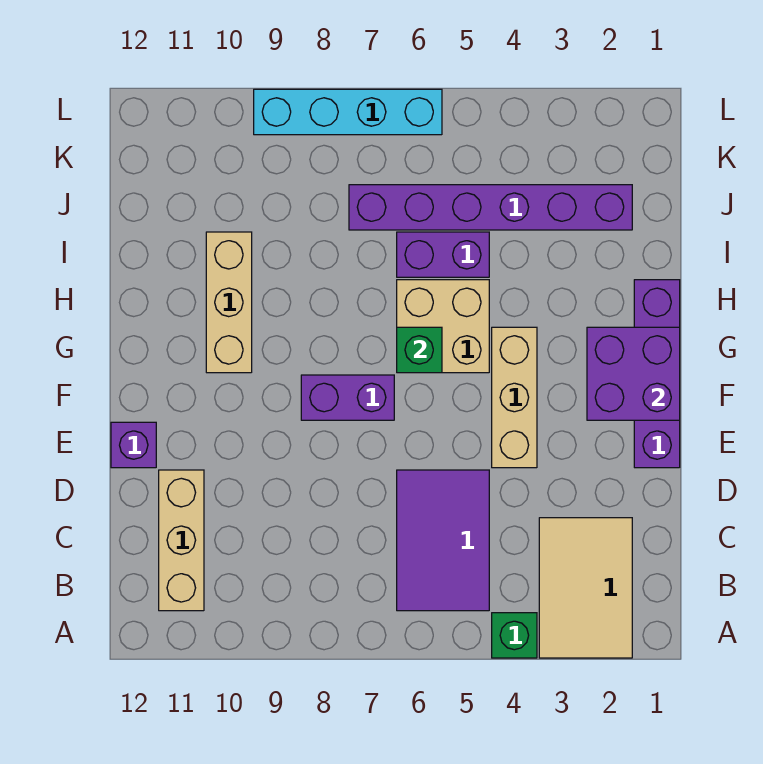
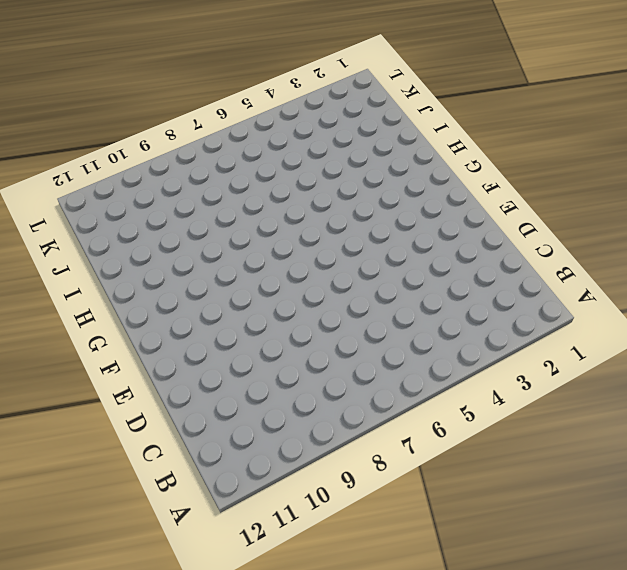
none -> tan 2x3 tile [539,518,632,658]
none -> green 1x1 brick [492,613,537,658]
none -> purple 2x3 tile [397,470,489,611]

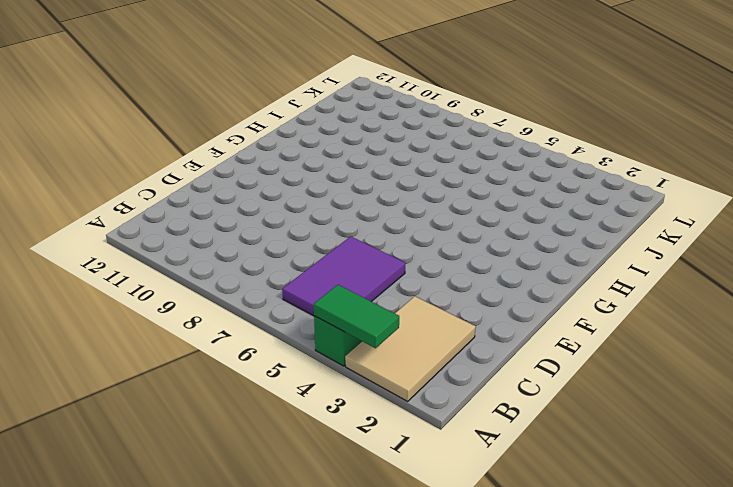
green 1x2 tile [314,285,399,348] -> none
none -> tan 1x3 brick [159,470,204,611]
none -> purple 1x4 brick [634,280,680,468]
none -> tan 1x3 brick [492,327,537,468]

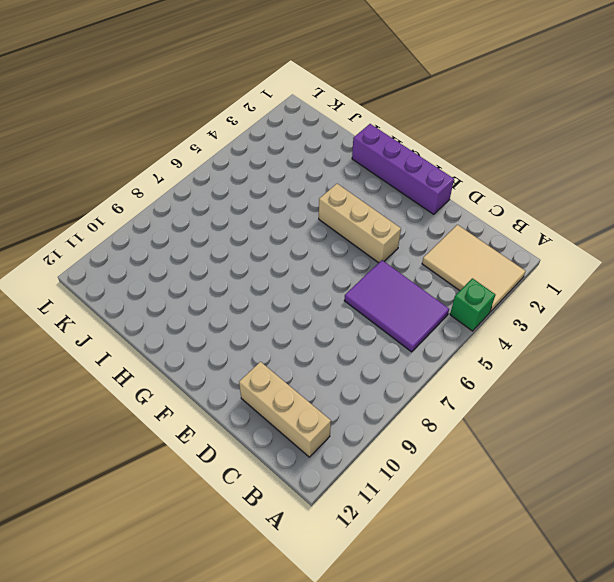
none -> purple 1x1 brick [111,422,156,468]
none -> purple 1x2 brick [301,375,394,420]
none -> tan 2x2 brick [397,280,489,373]

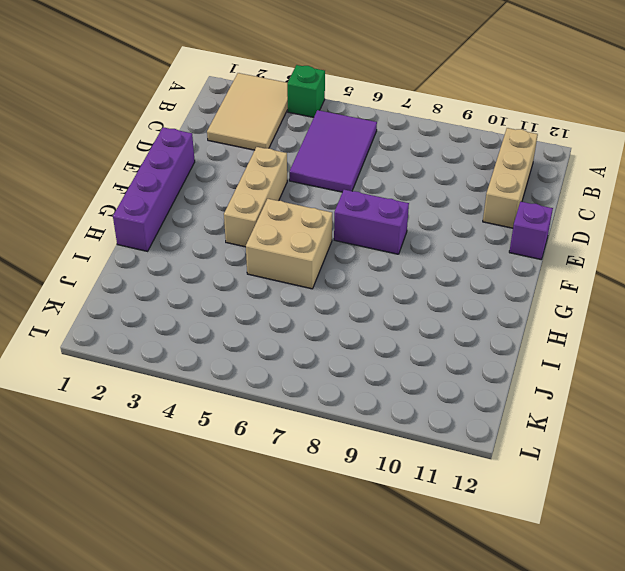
none -> tan 1x3 brick [206,232,252,373]
none -> purple 1x2 brick [397,232,489,277]
none -> purple 1x6 brick [349,185,632,230]

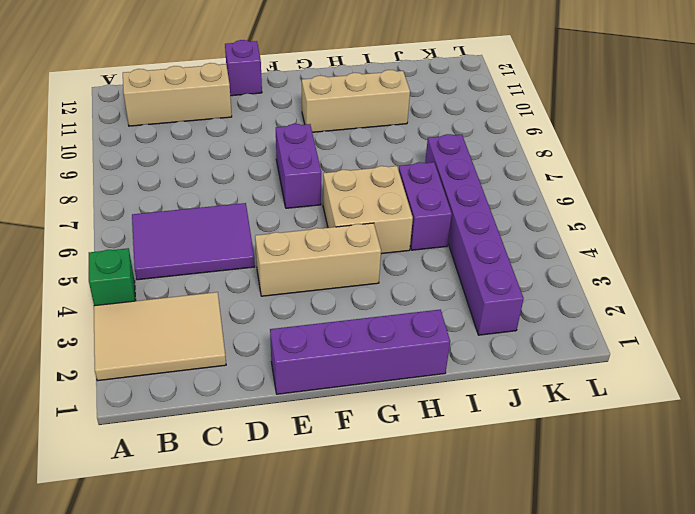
none -> cyan 1x4 brick [254,89,442,135]
none -> purple 2x2 brick [587,327,680,420]
none -> green 1x1 brick [397,327,442,373]

